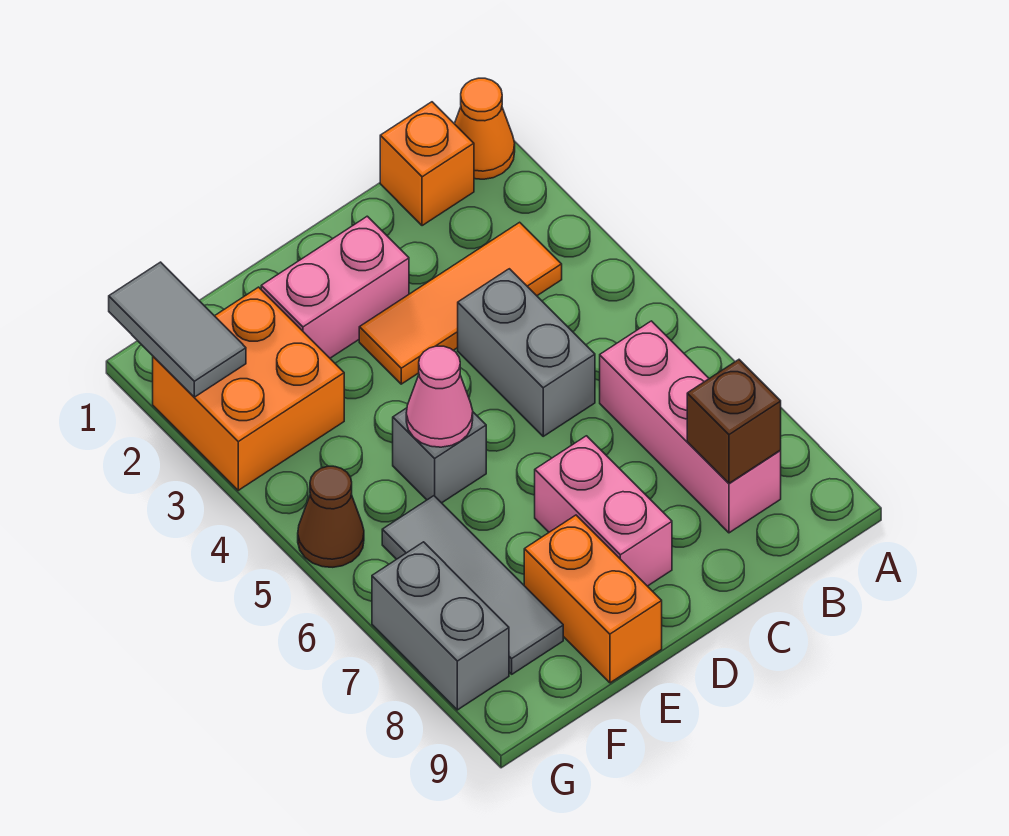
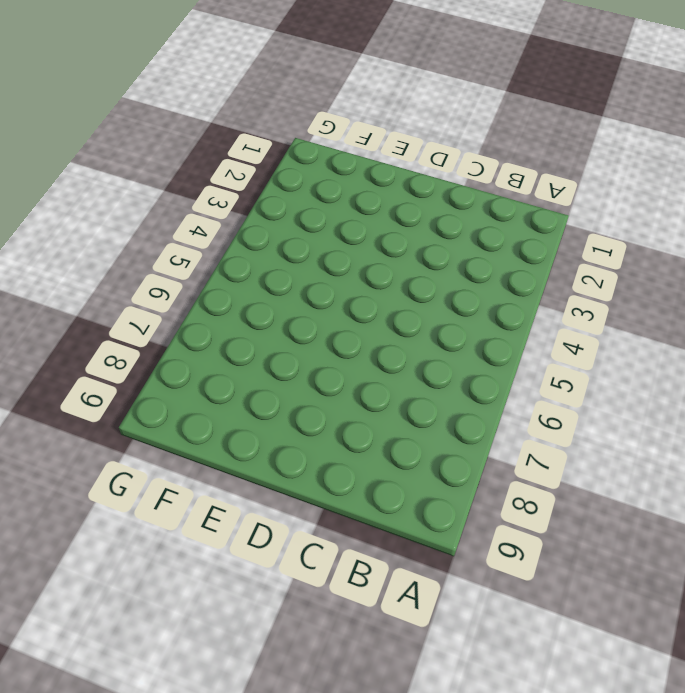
none -> orange 1x1 cone [455,78,515,179]
none -> orange 1x1 brick [380,102,474,226]
none -> orange 1x3 tile [359,222,562,384]

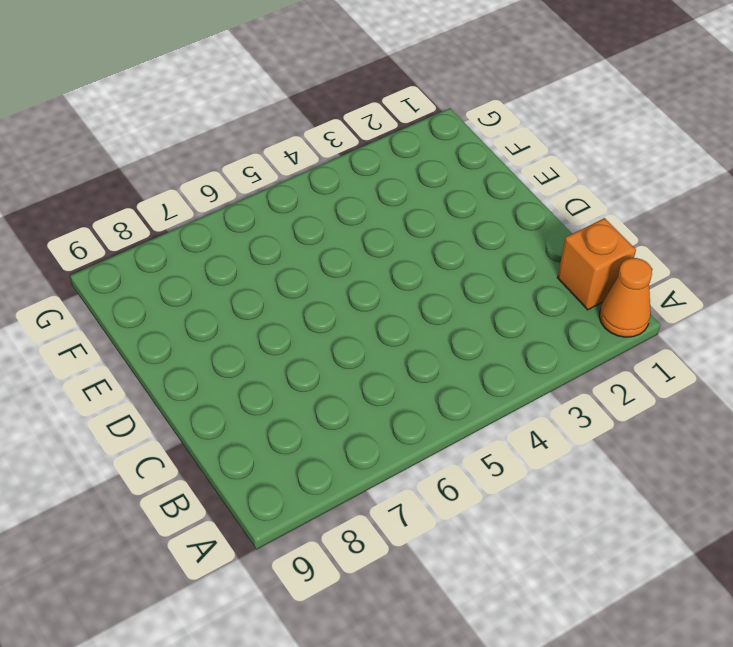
none -> orange 1x3 tile [359,222,562,384]
none -> pink 1x3 brick [600,321,781,533]
none -> grey 1x2 brick [458,269,595,436]

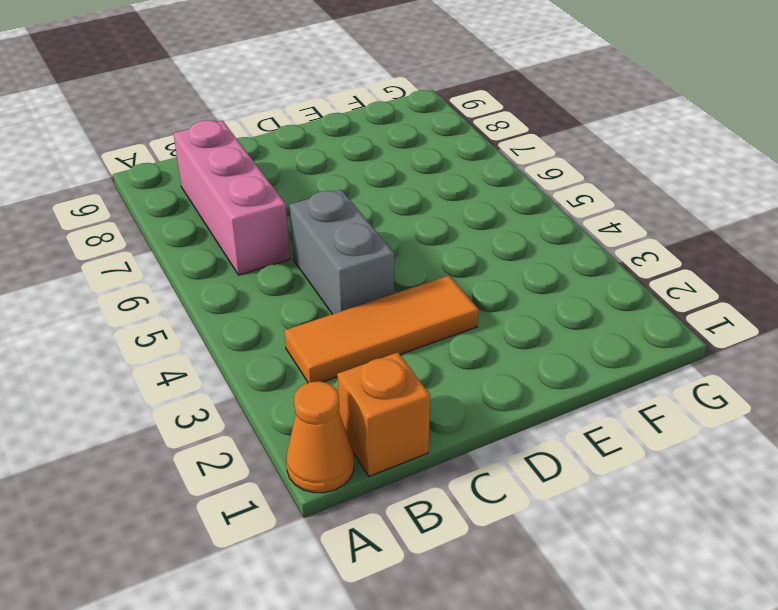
none -> pink 1x2 brick [261,216,409,358]
none -> pink 1x2 brick [535,436,672,586]
none -> grey 1x1 brick [393,408,486,503]

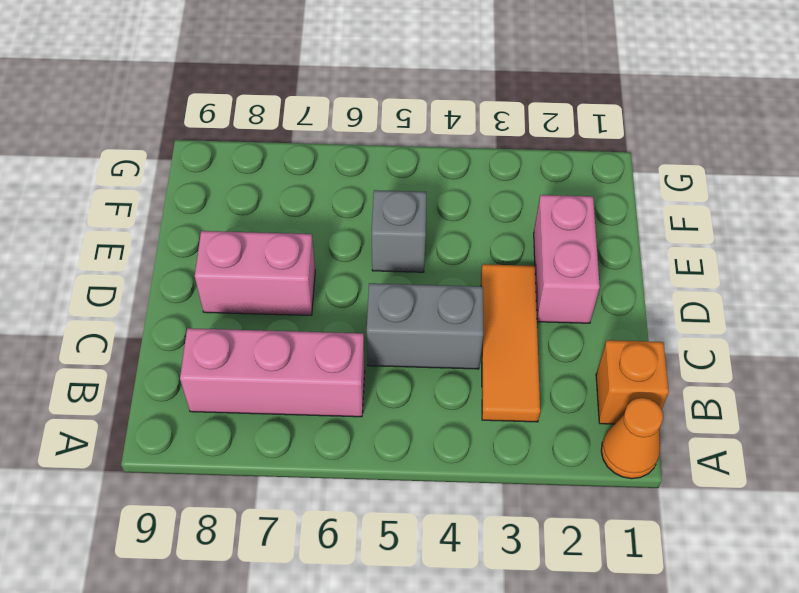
none -> orange 1x2 brick [524,515,662,683]
none -> orange 2x2 brick [153,287,344,490]
none -> grey 1x3 tile [382,496,563,674]

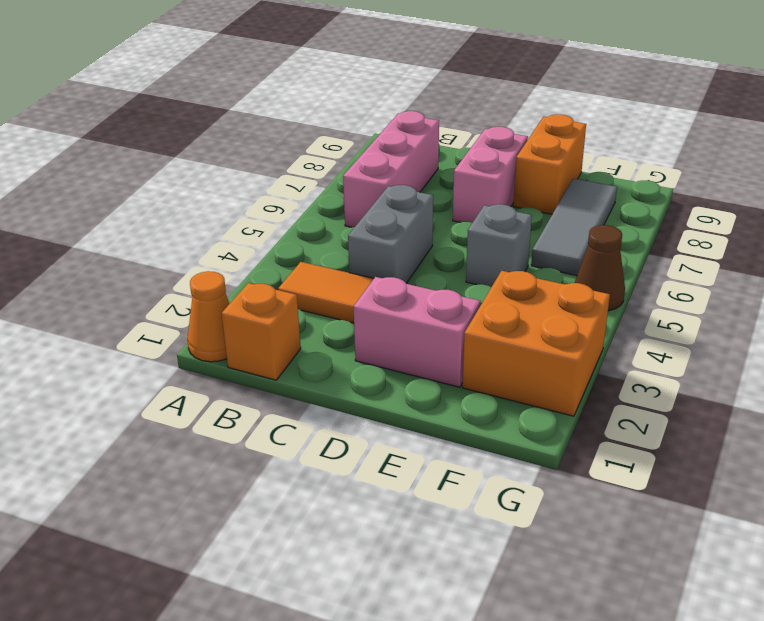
none -> grey 1x2 brick [372,542,509,710]
none -> brown 1x1 brick [687,360,781,483]
none -> pink 1x1 cone [406,346,473,447]

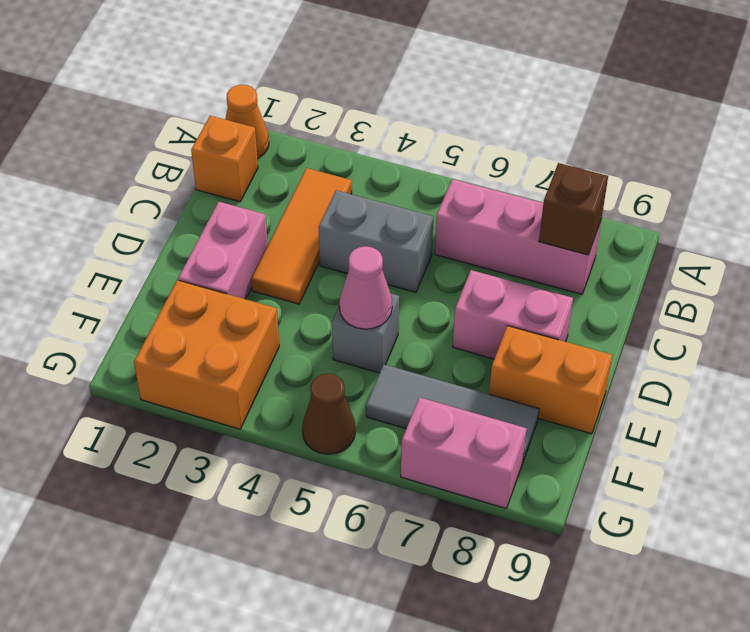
pink 1x2 brick [401,397,527,508] -> grey 1x2 brick [372,542,509,710]
none -> grey 1x2 tile [109,262,246,397]

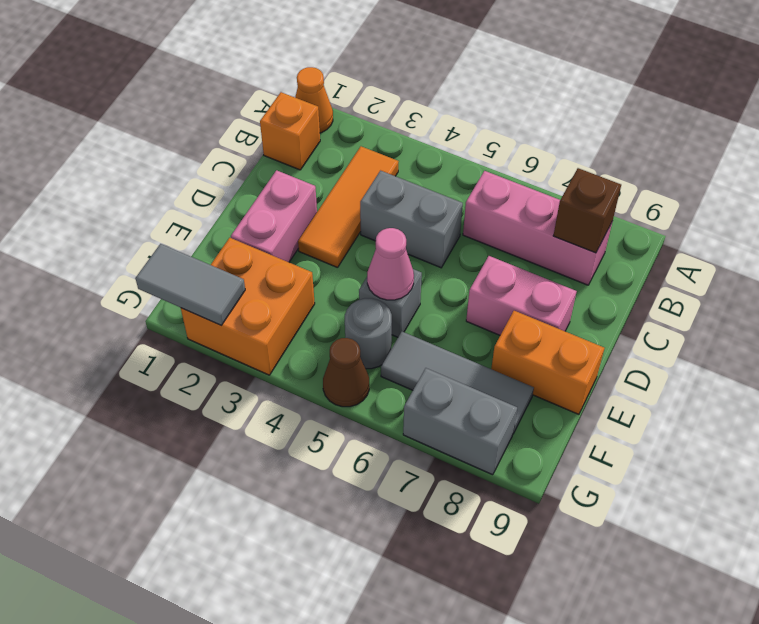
grey 1x1 round brick [345,298,392,369] -> none

